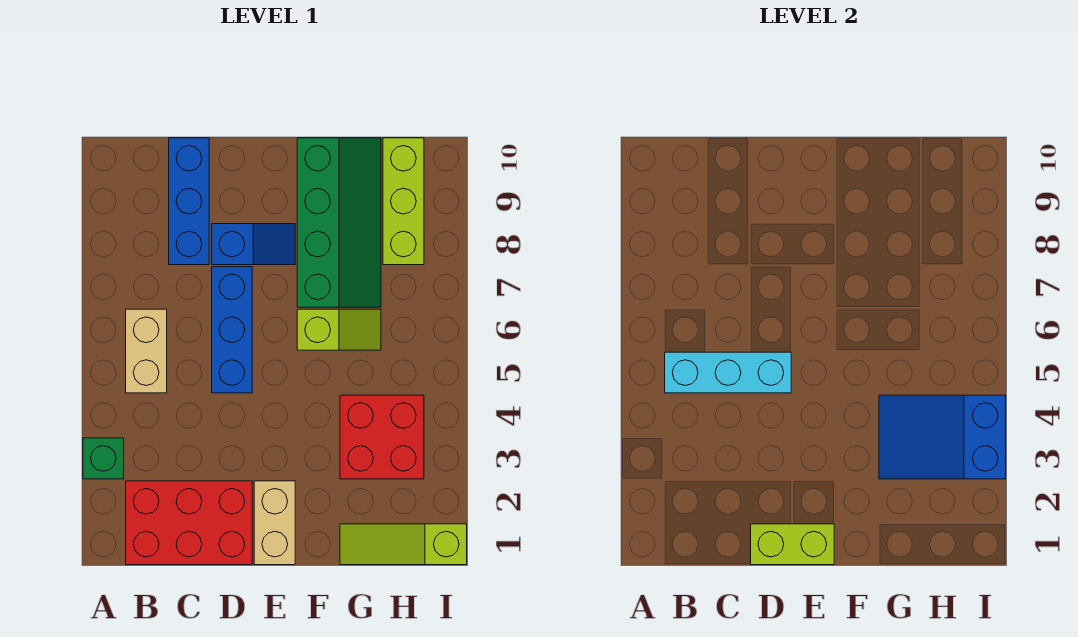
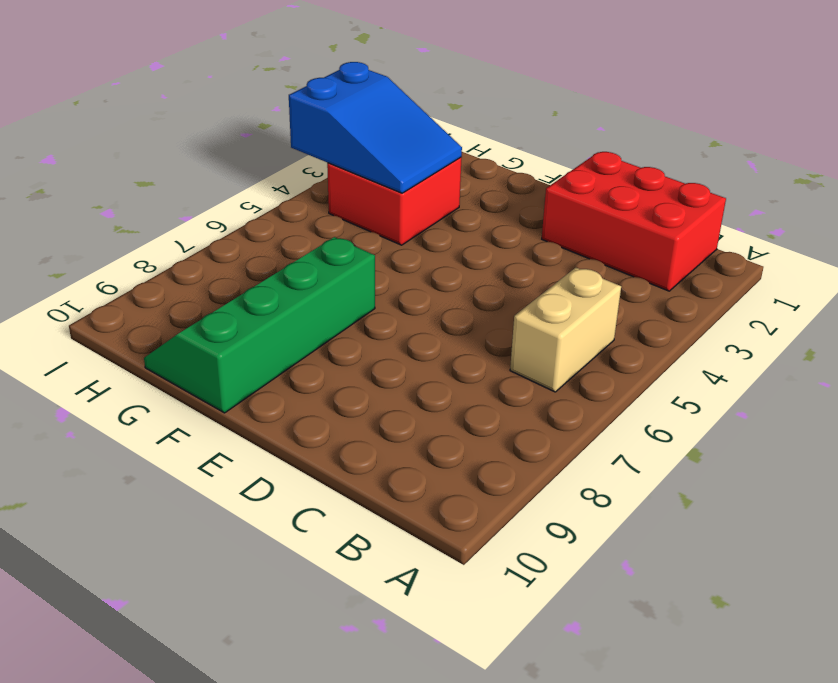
none -> green 1x1 brick [83,438,124,479]
none -> blue 1x3 brick [169,138,209,265]
none -> blue 1x3 brick [212,267,252,393]

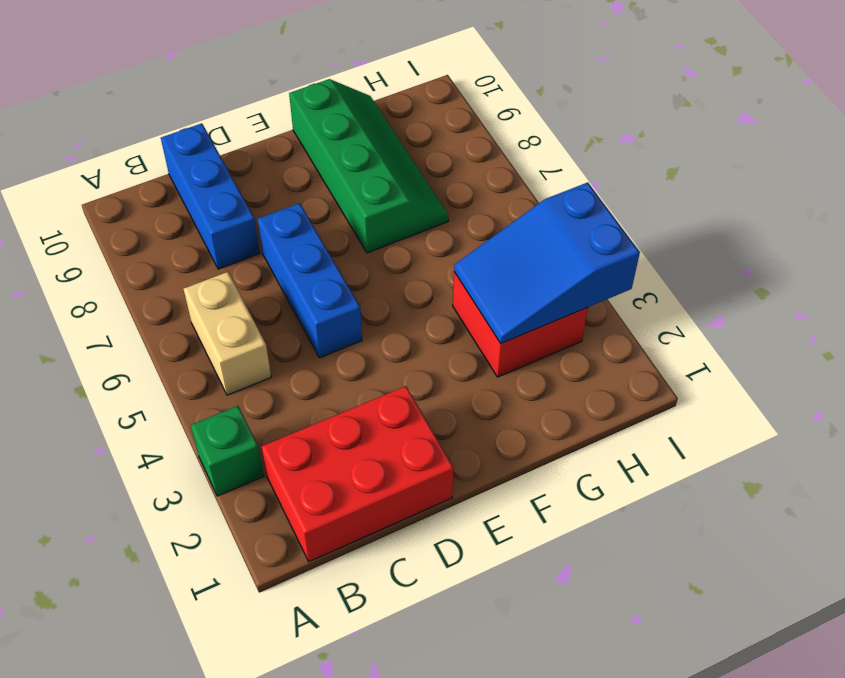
none -> blue 1x2 slope [212,224,295,265]
none -> tan 1x2 brick [254,481,295,565]
none -> lime 1x2 slope [297,309,381,350]

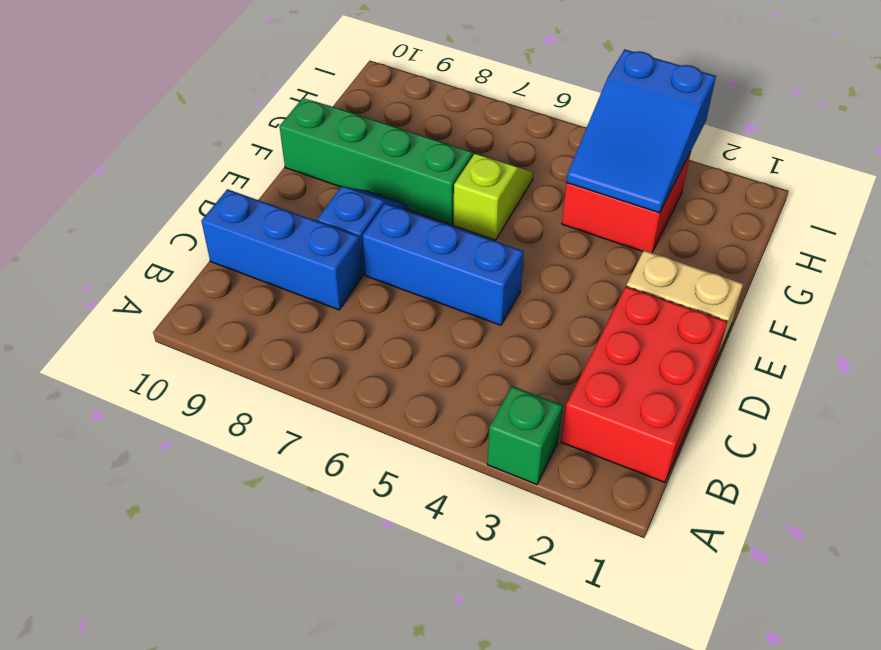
none -> tan 1x2 brick [126,309,167,393]
none -> lime 1x3 slope [340,524,467,565]
none -> lime 1x3 brick [383,138,424,265]

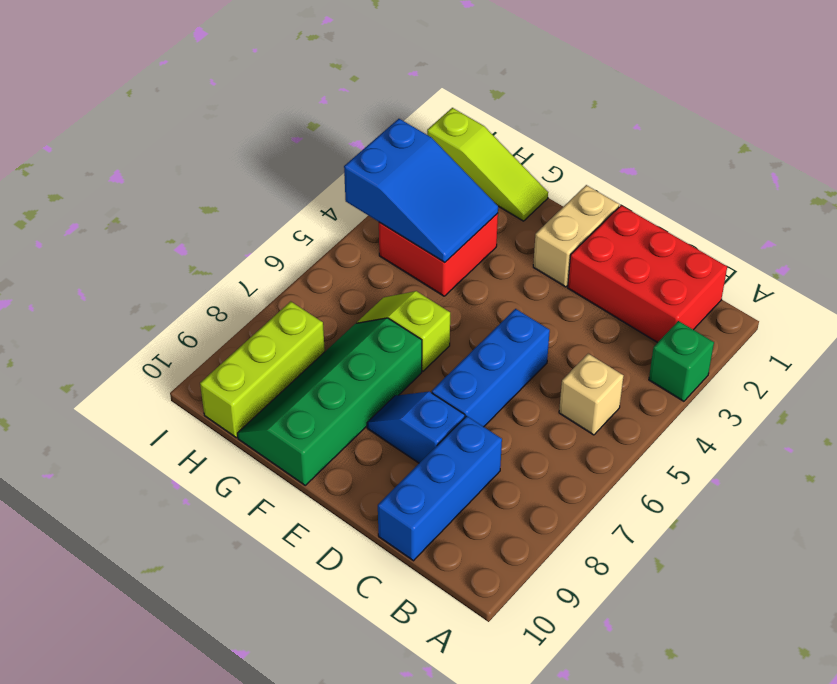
tan 1x1 brick [559,354,623,435] -> tan 1x2 brick [126,309,167,393]
none -> cyan 1x3 brick [665,352,791,393]
none -> lime 1x2 brick [751,524,834,565]

